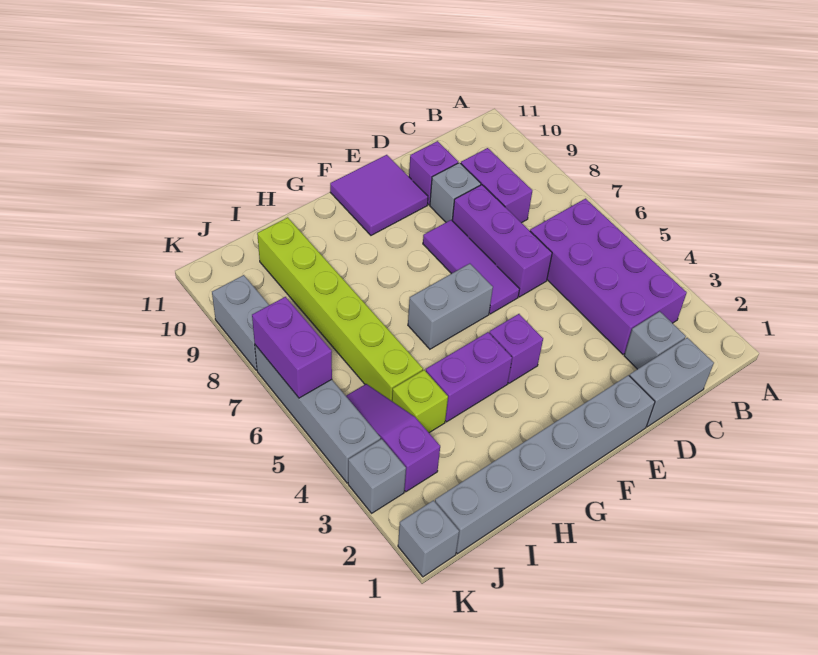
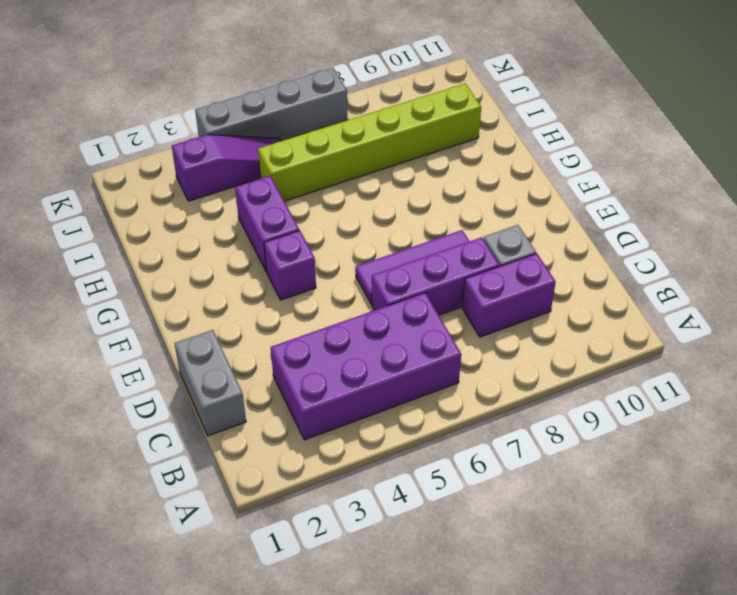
none -> grey 1x1 brick [624,311,686,369]
none -> purple 1x1 brick [409,141,458,205]
none -> grey 1x6 brick [435,375,655,554]

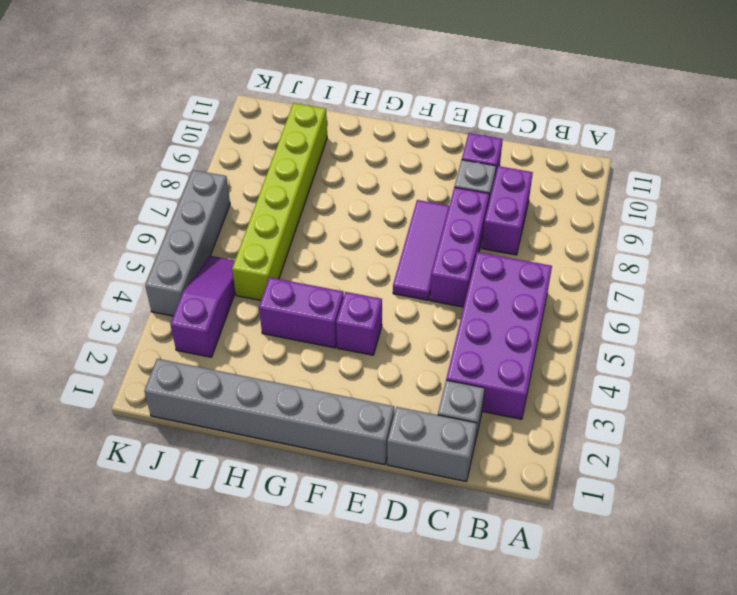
none -> purple 2x2 tile [330,155,428,235]
none -> grey 1x2 brick [408,264,493,349]
none -> lime 1x1 brick [392,370,448,433]

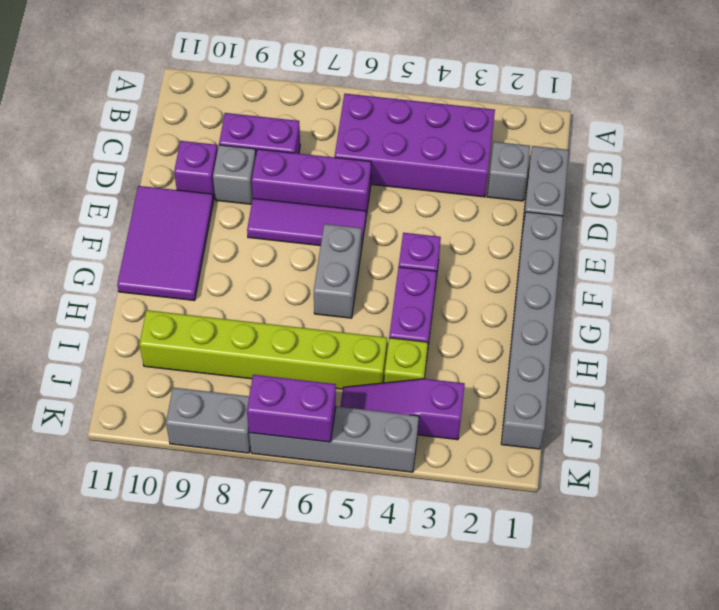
purple 2x3 tile [117,186,213,301] -> purple 2x2 tile [330,155,428,235]
none -> grey 1x1 brick [398,500,459,577]
none -> grey 1x1 brick [348,439,406,513]

